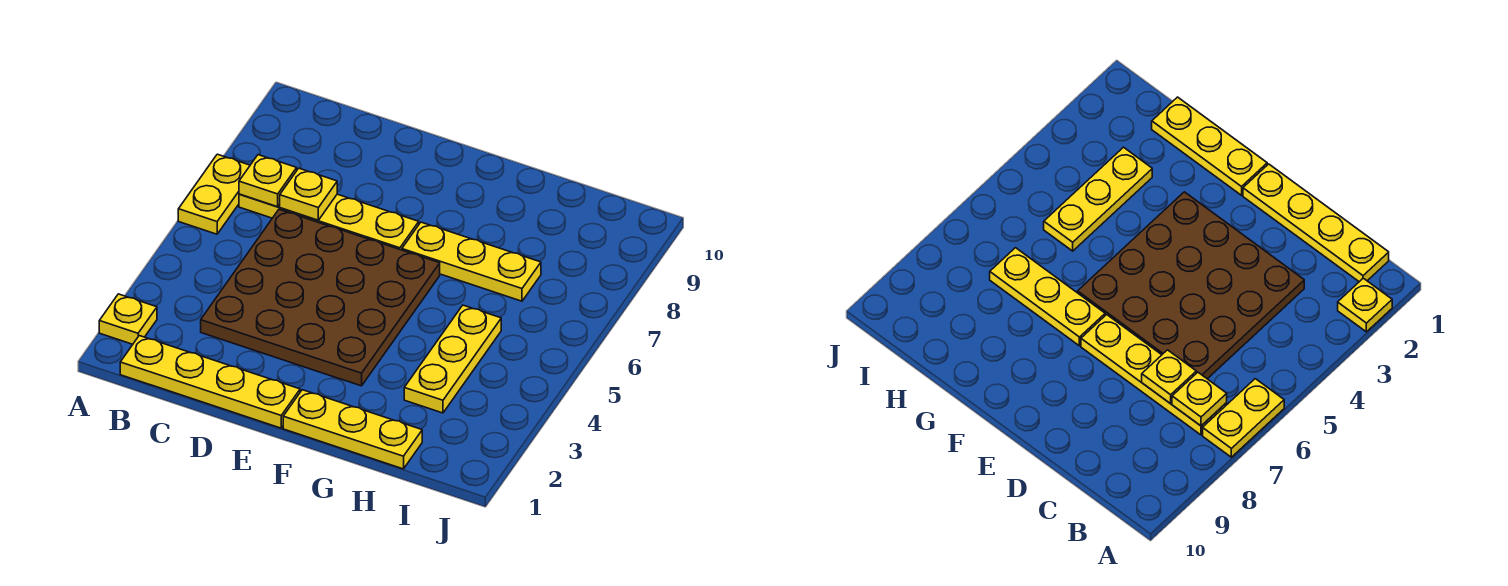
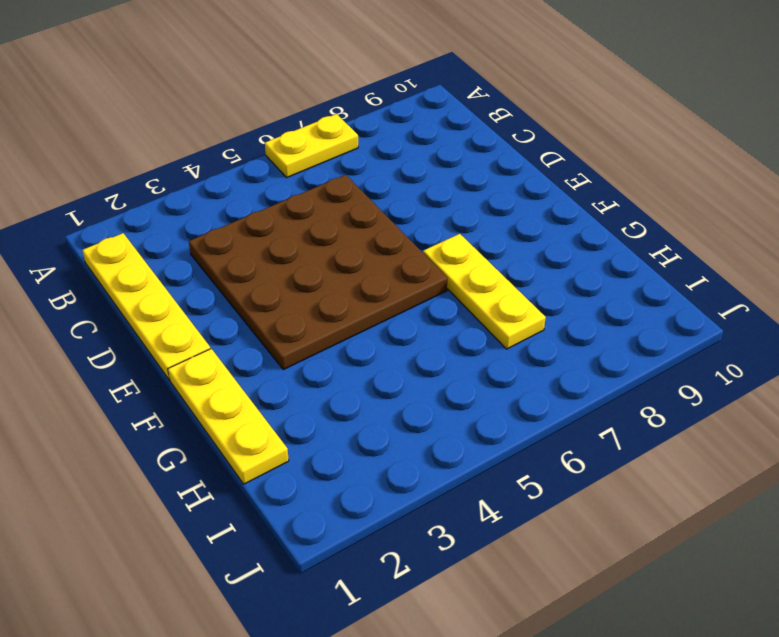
none -> yellow 1x1 plate [99,294,157,344]
none -> yellow 1x4 plate [239,194,419,250]

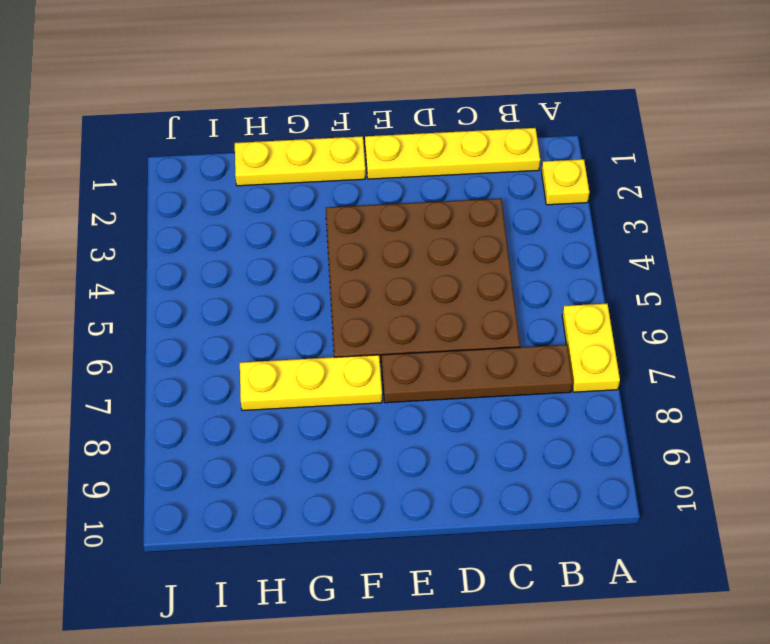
brown 1x4 plate [382,345,573,403] -> yellow 1x4 plate [239,194,419,250]
none -> yellow 1x3 plate [404,305,501,413]
none -> yellow 1x1 plate [239,155,297,207]

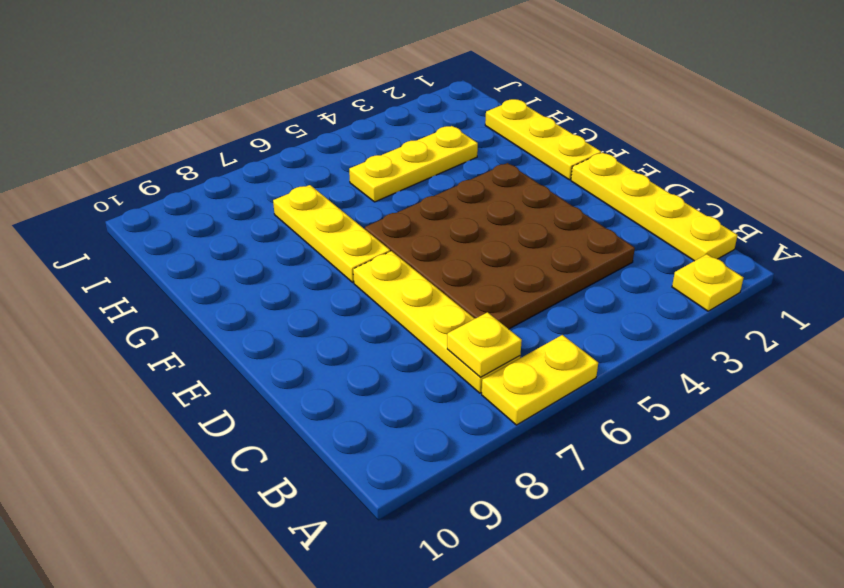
none -> yellow 1x1 plate [280,168,337,220]

